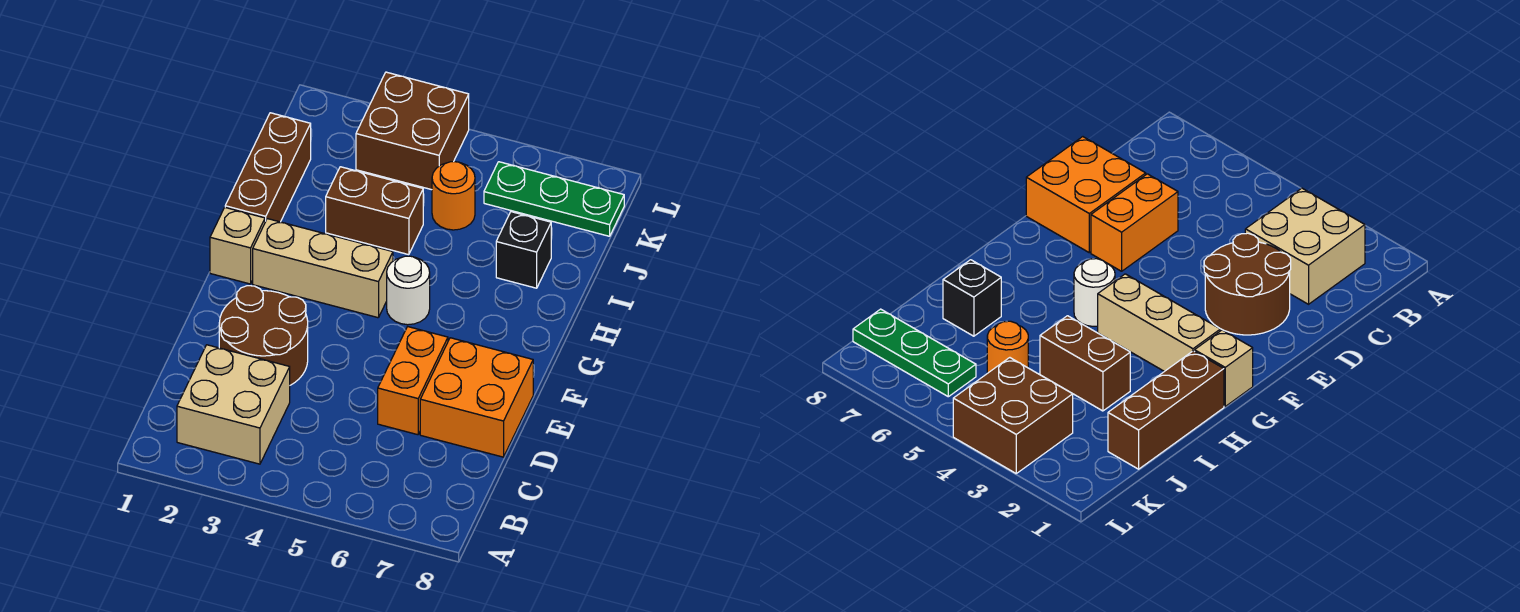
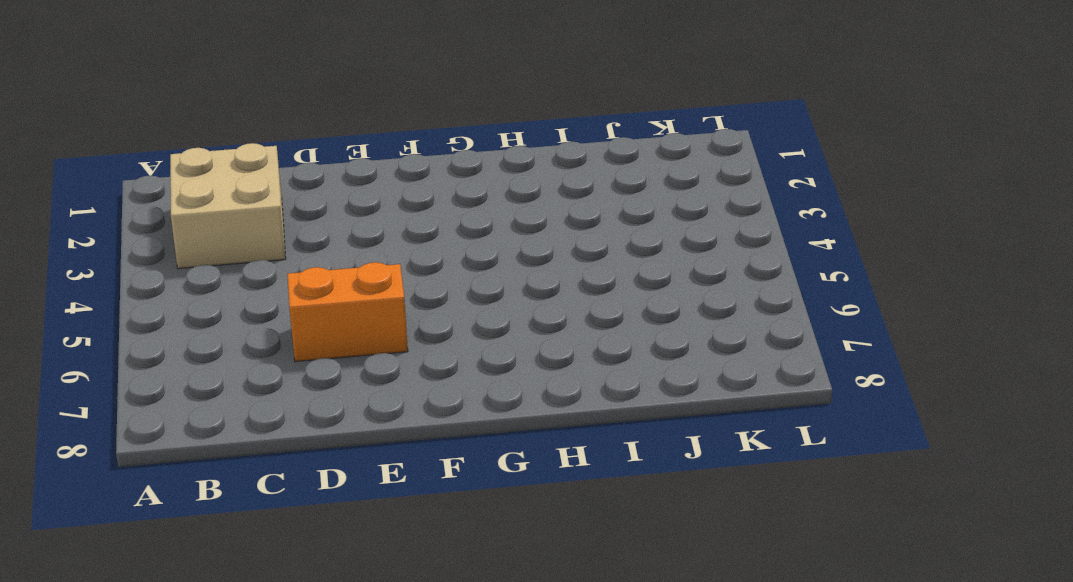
none -> brown 2x2 round brick [219,286,308,385]
none -> orange 2x2 brick [420,338,533,457]
none -> tan 1x1 brick [210,208,265,284]

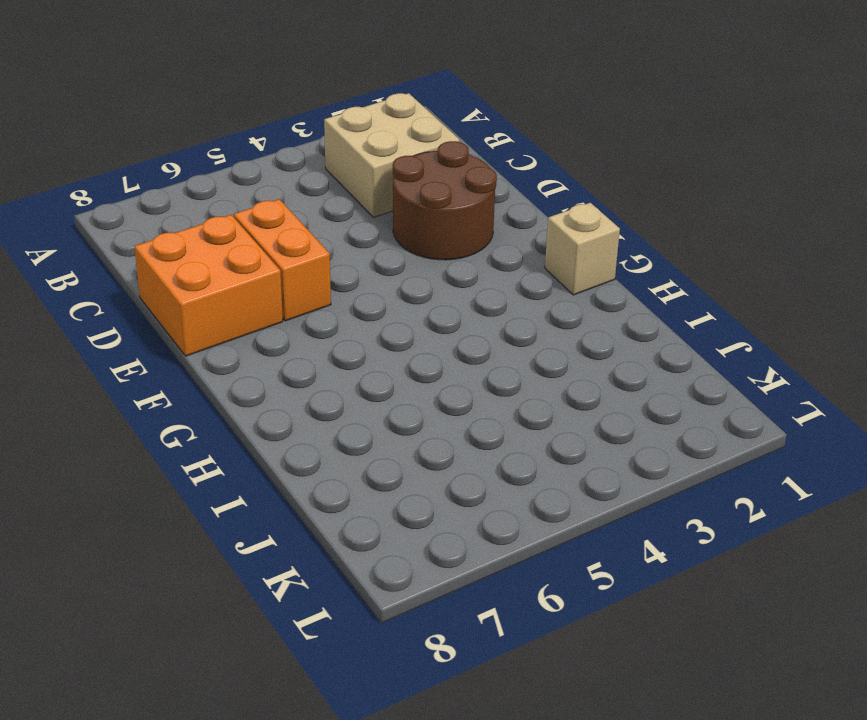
none -> tan 1x3 brick [253,219,393,318]
none -> white 1x1 round brick [387,256,430,325]
none -> brown 1x3 brick [225,113,311,222]

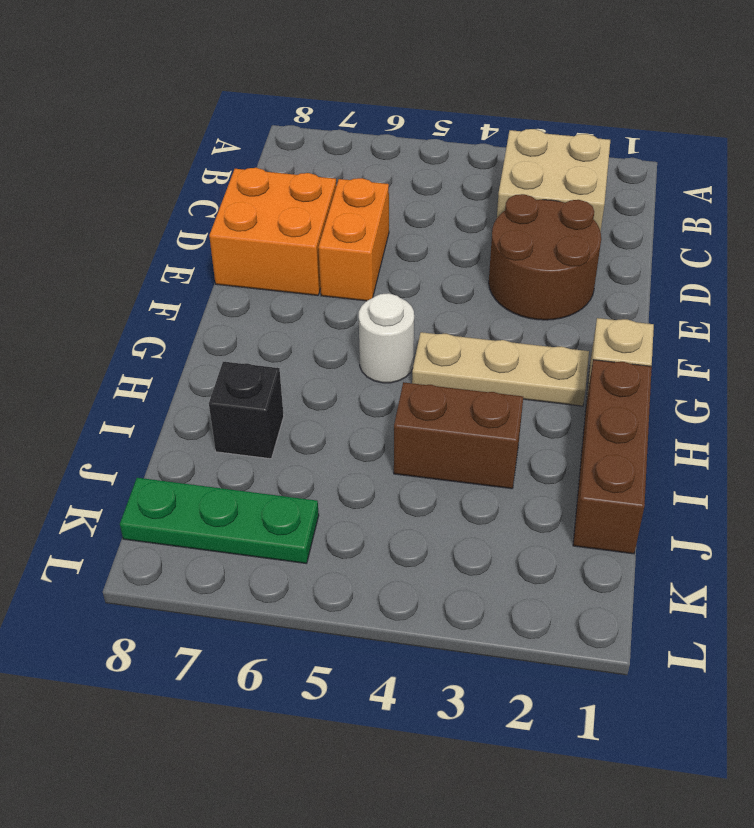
tan 1x3 plate [412,332,589,406] -> tan 1x3 brick [253,219,393,318]
none -> orange 1x1 round brick [432,162,475,230]
none -> brown 2x2 brick [356,72,469,190]

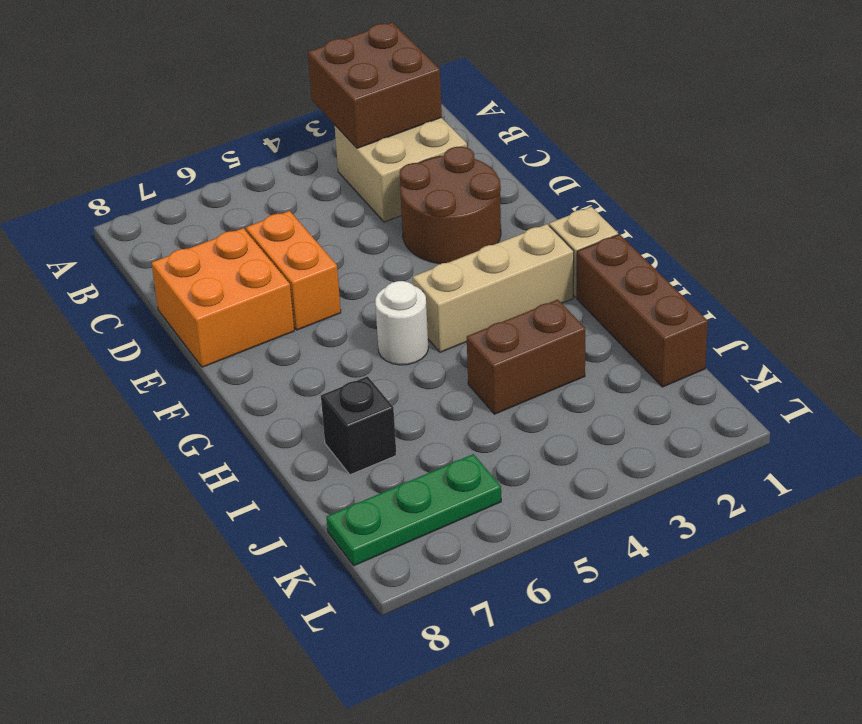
brown 2x2 brick [308,22,442,148] -> brown 2x2 brick moved to [356,72,469,190]
none -> orange 1x1 round brick [432,162,475,230]

